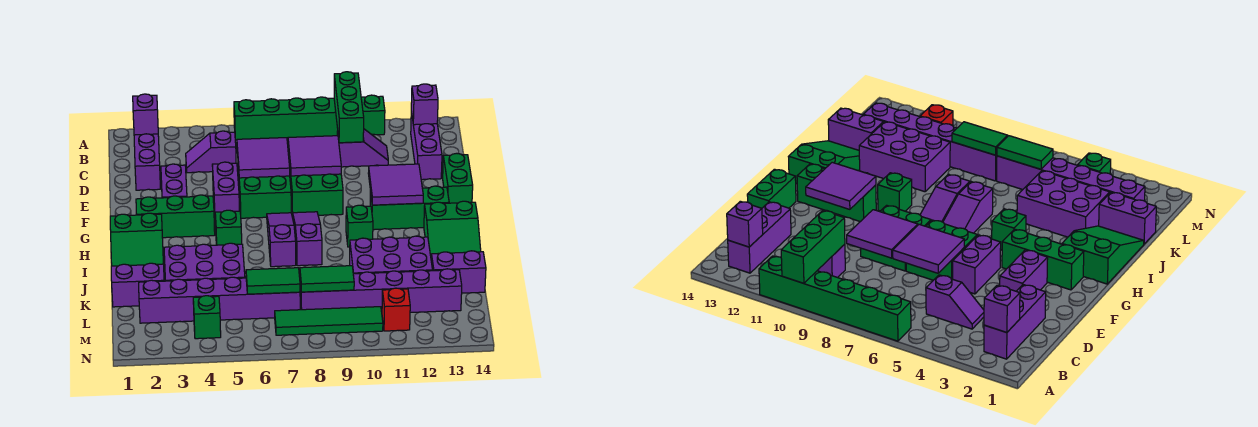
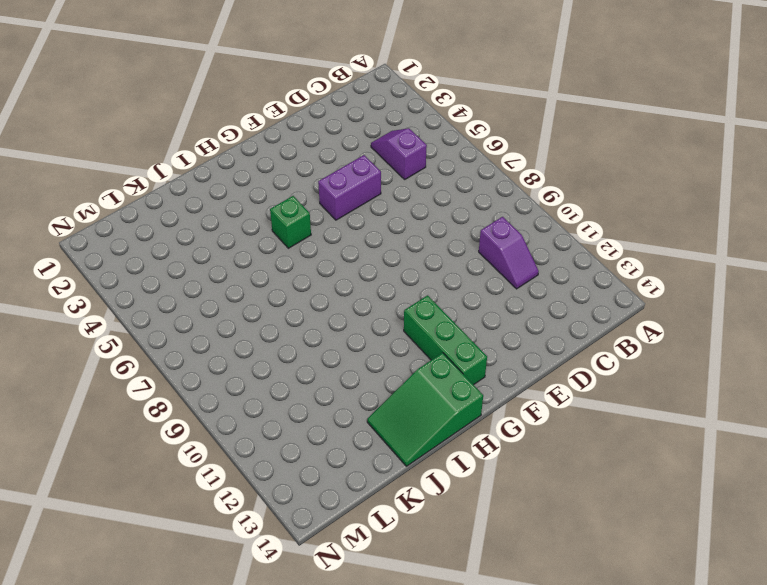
none -> green 1x6 brick [234,95,385,140]
none -> purple 1x3 brick [134,134,160,190]
none -> purple 1x3 brick [411,112,442,180]
none -> purple 1x2 brick [161,164,187,198]

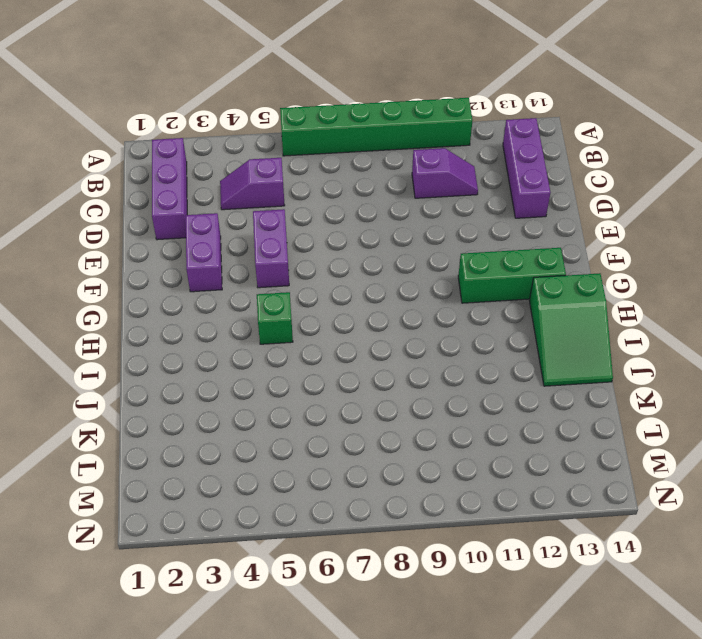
none -> green 2x2 brick [238,168,291,218]
none -> green 2x2 brick [290,171,343,216]
none -> green 1x2 brick [443,153,473,203]
none -> green 1x3 brick [136,195,215,238]

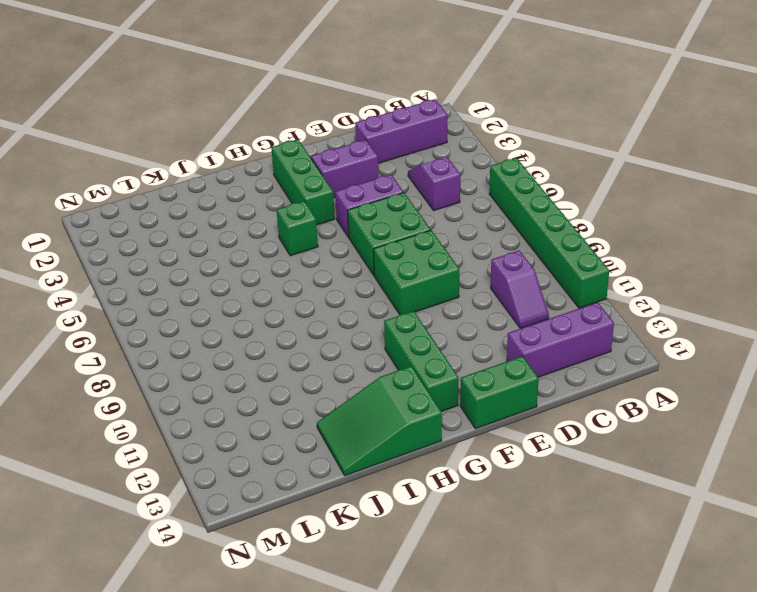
none -> purple 1x3 slope [267,213,296,267]
none -> purple 1x3 slope [293,212,322,266]
none -> green 2x3 slope [110,213,163,266]
none -> green 1x1 brick [346,205,373,247]

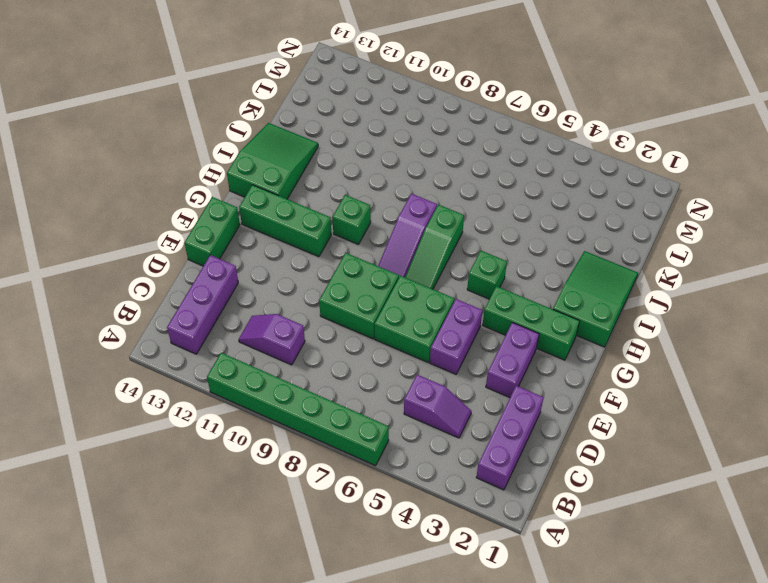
green 1x3 slope [405,205,464,289] -> purple 1x3 slope [267,213,296,267]
none -> purple 2x3 brick [164,243,245,281]
none -> purple 2x3 brick [350,236,433,274]
none -> purple 1x2 brick [111,263,164,307]
none -> purple 1x2 brick [431,251,486,293]

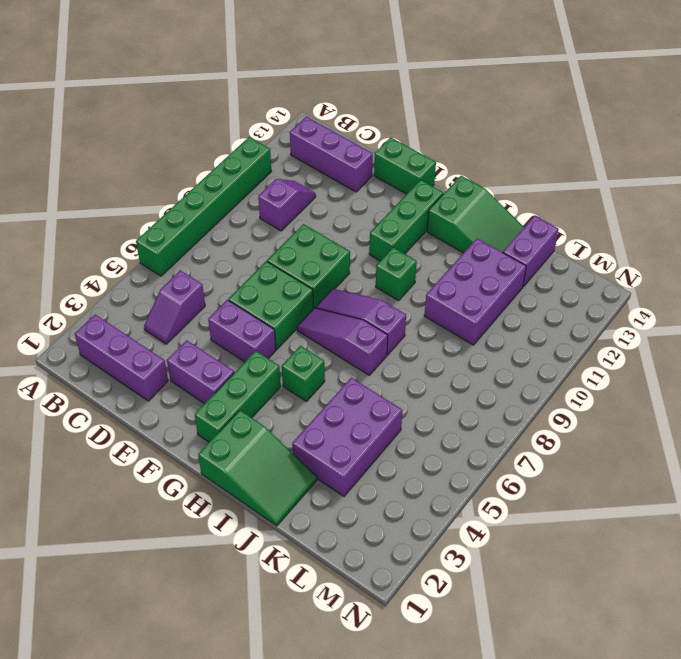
none -> purple 1x2 brick [111,263,164,307]
none -> purple 1x6 brick [139,277,300,323]
none -> purple 1x6 brick [300,269,462,313]
none -> green 1x1 brick [193,296,221,339]

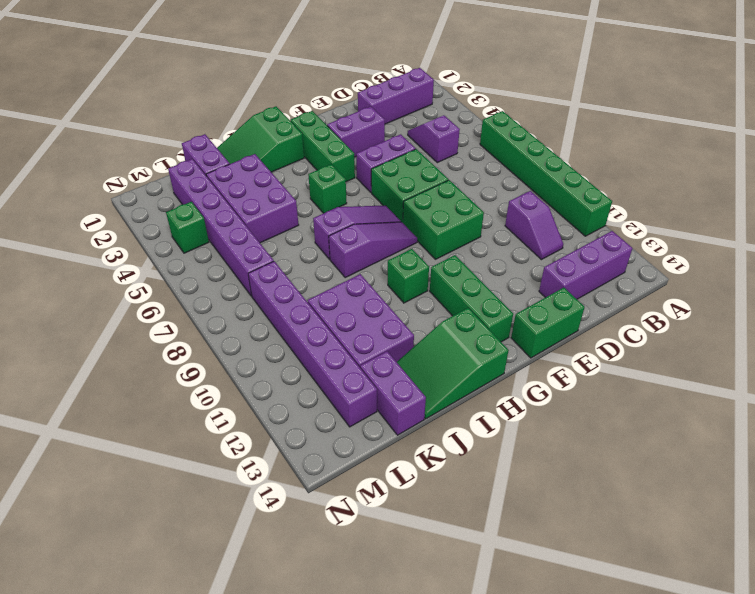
none -> green 1x4 tile [275,307,383,335]
none -> red 1x1 brick [382,288,410,331]
none -> green 1x3 brick [334,72,364,143]
none -> purple 1x1 brick [133,94,158,135]

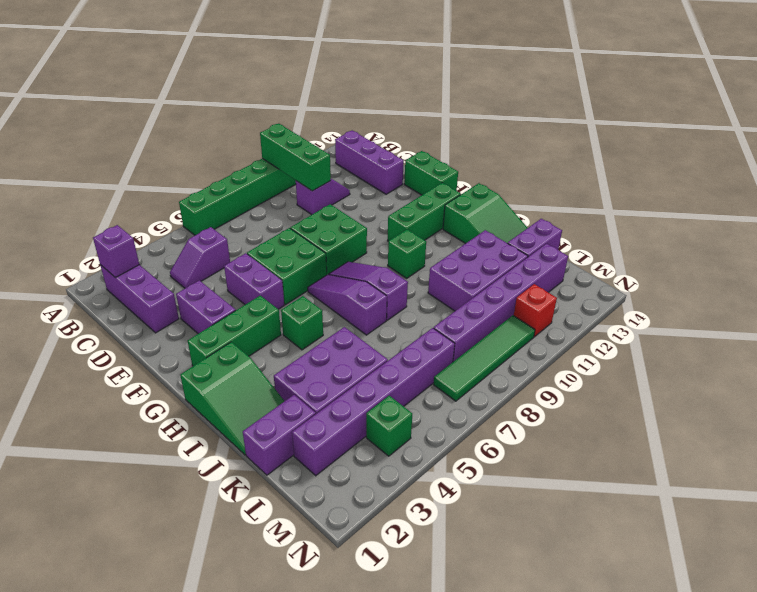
none -> purple 1x1 brick [411,84,438,125]
none -> purple 2x2 tile [237,138,290,178]
none -> purple 2x2 tile [288,136,341,176]
none -> purple 2x2 tile [368,164,423,205]

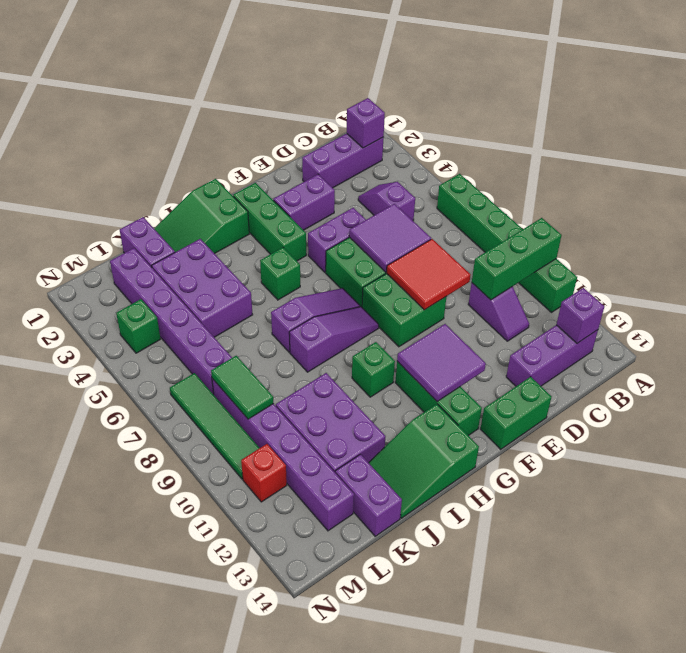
red 2x2 tile [387,239,470,310] -> purple 2x2 tile [288,136,341,176]
none -> green 1x2 tile [246,268,300,294]

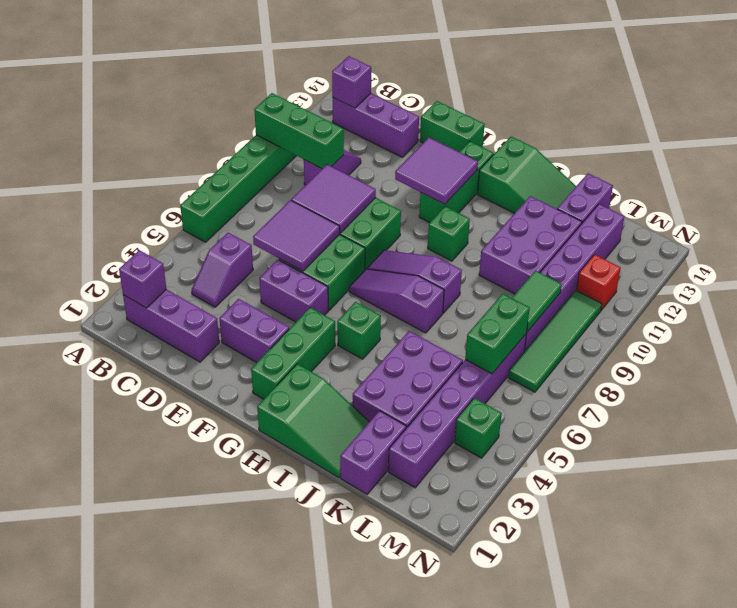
green 1x2 brick [465,294,530,374] -> green 1x2 tile [246,268,300,294]

